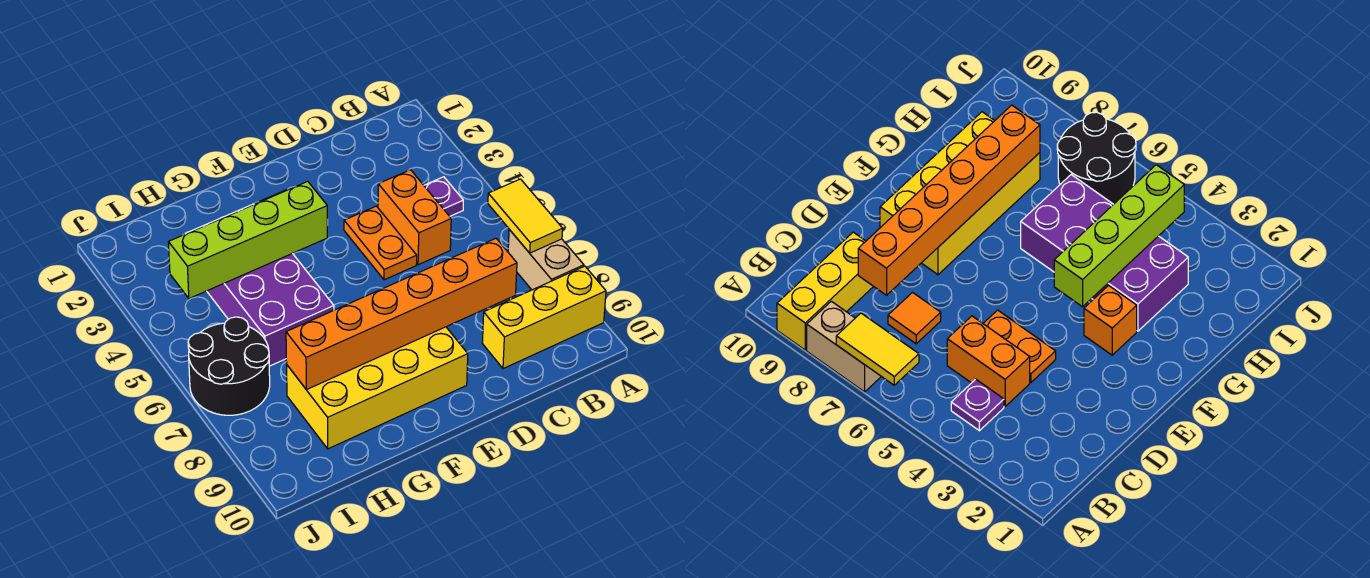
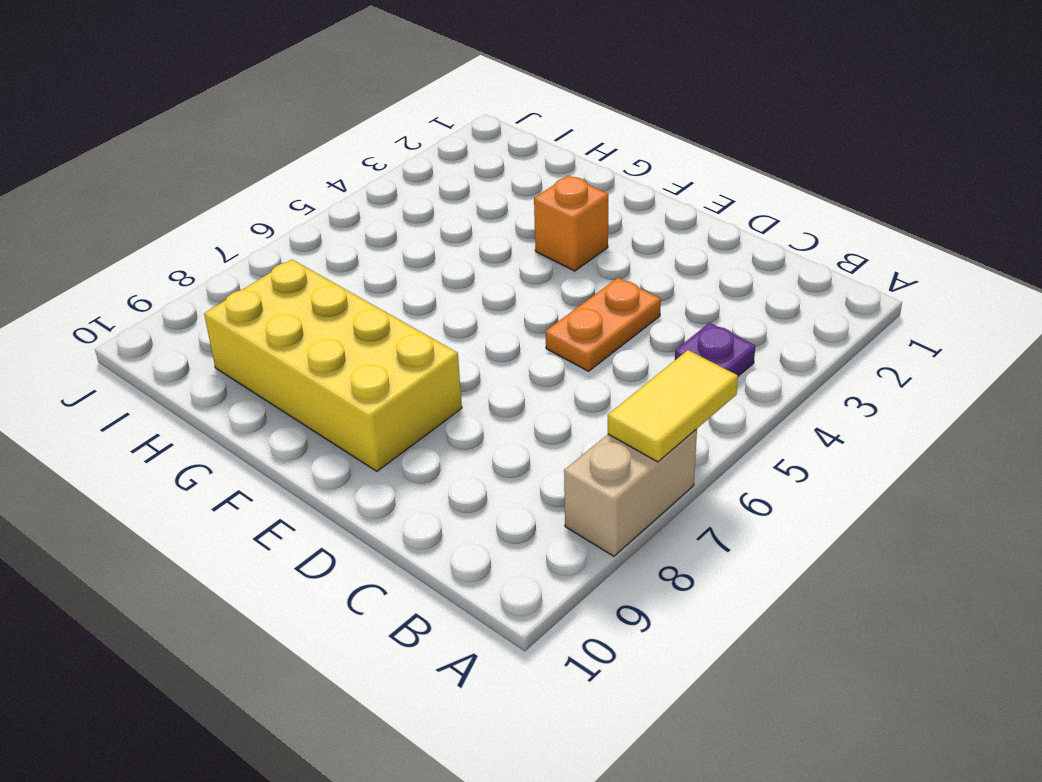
none -> yellow 1x3 brick [482,266,606,369]
none -> orange 1x2 brick [378,170,451,265]
none -> orange 1x1 tile [888,292,941,344]

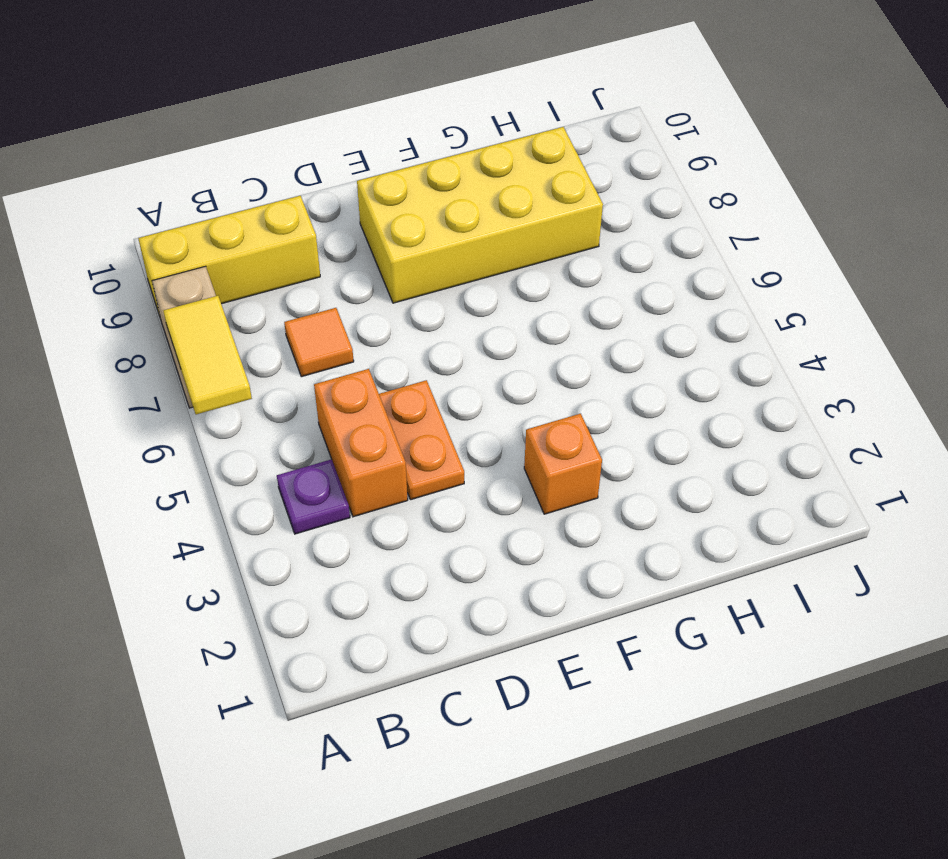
none -> purple 2x4 brick [186,204,334,366]
none -> black 2x2 round brick [188,317,270,415]
none -> orange 1x6 brick [286,238,517,390]

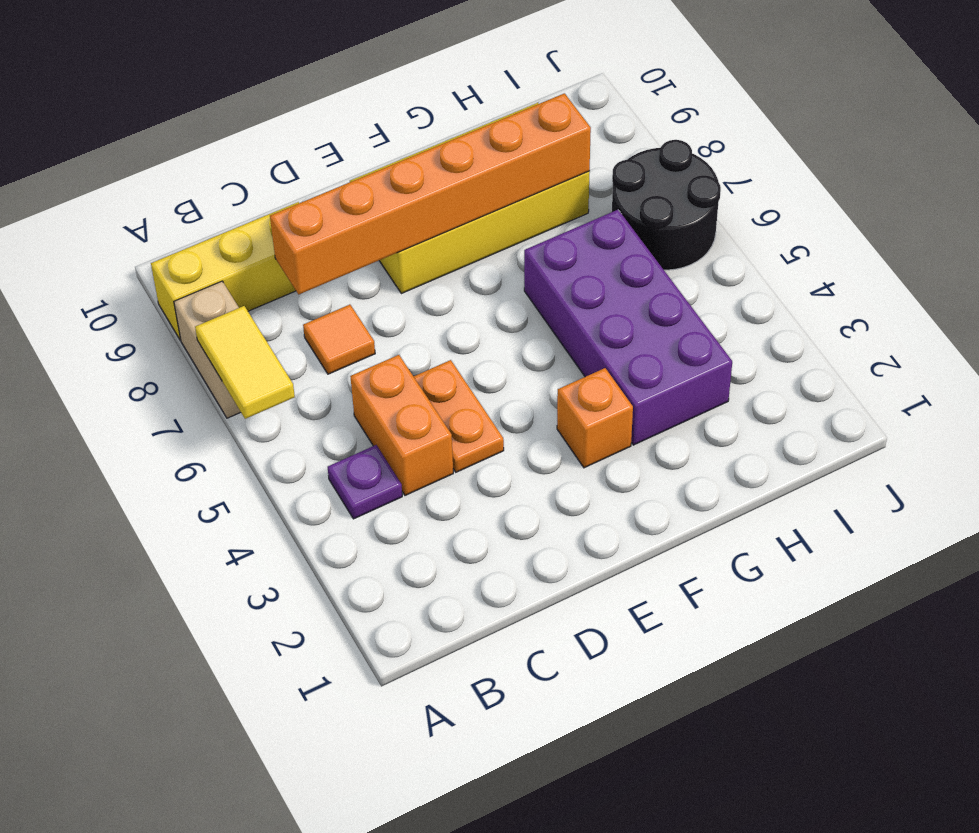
none -> lime 1x4 brick [168,181,327,298]

